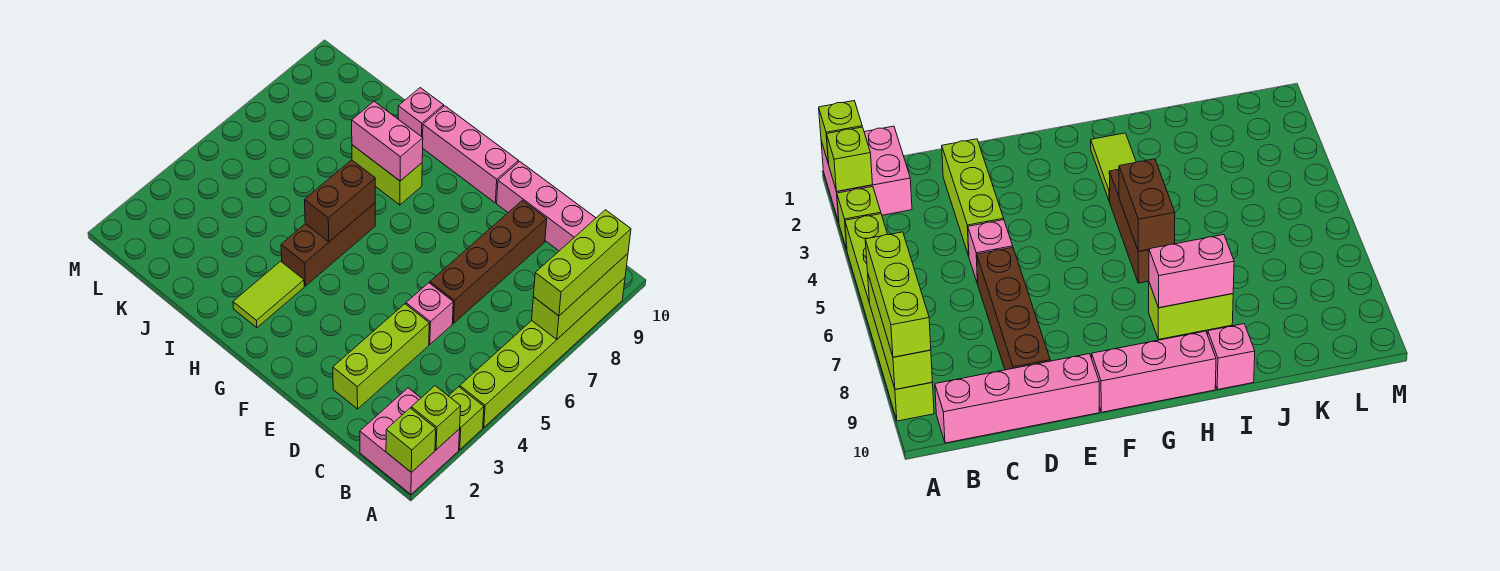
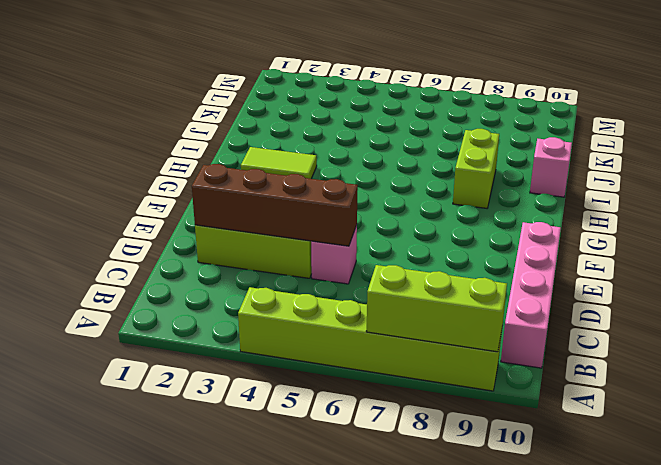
brown 1x4 brick [192,164,358,246] -> brown 1x4 brick moved to [430,200,547,323]
none -> pink 2x2 brick [360,388,460,494]
none -> lime 1x1 brick [449,387,484,450]
none -> pink 1x3 brick [423,106,518,203]

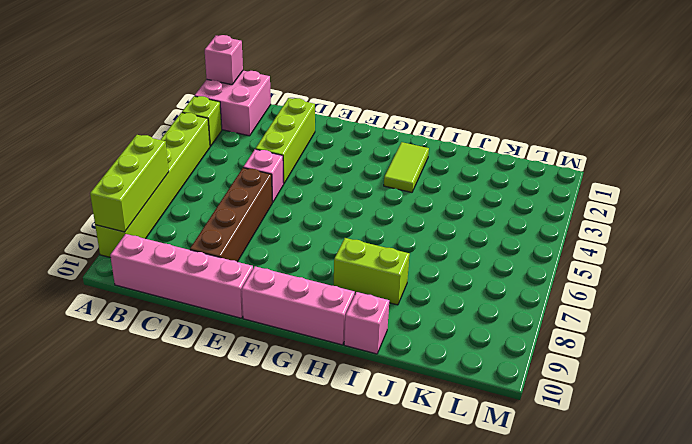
pink 1x1 brick [205,35,243,85] -> lime 1x1 brick [386,408,436,472]
none -> brown 1x3 brick [281,203,375,286]
none -> lime 1x1 brick [411,386,461,450]
none -> brown 1x2 brick [304,160,375,242]

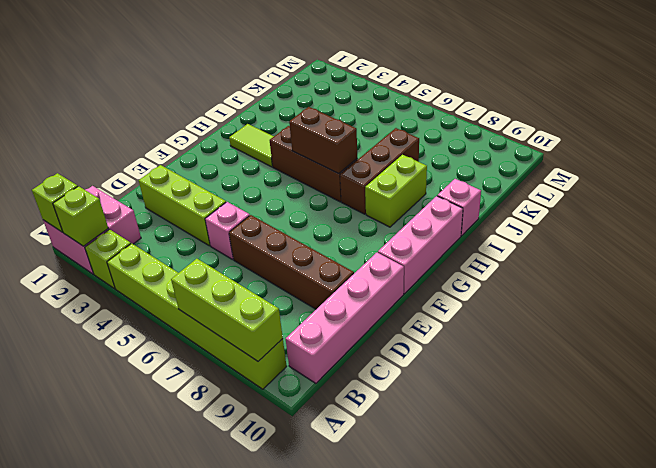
brown 1x3 brick [340,128,419,214] -> none
none -> pink 1x2 brick [352,101,423,181]
none -> lime 1x3 brick [533,210,631,316]

